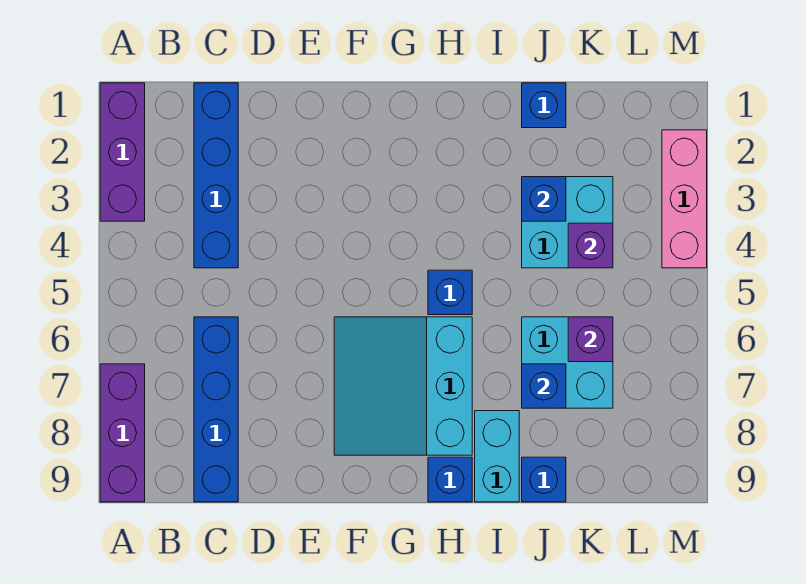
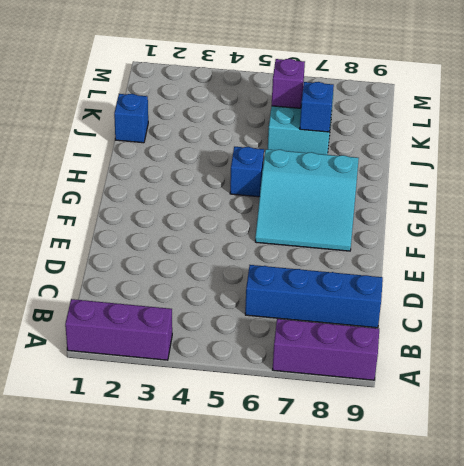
none -> blue 1x4 brick [194,83,238,268]
none -> blue 1x1 brick [428,457,472,502]
none -> cyan 1x2 brick [475,411,519,502]

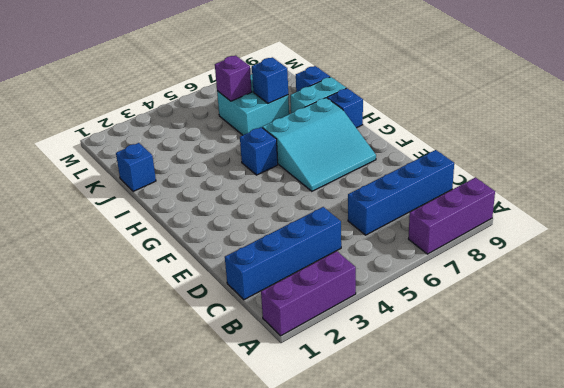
none -> cyan 2x2 brick [522,177,613,268]
none -> pink 1x3 brick [662,130,707,268]
none -> blue 1x1 brick [522,177,566,221]

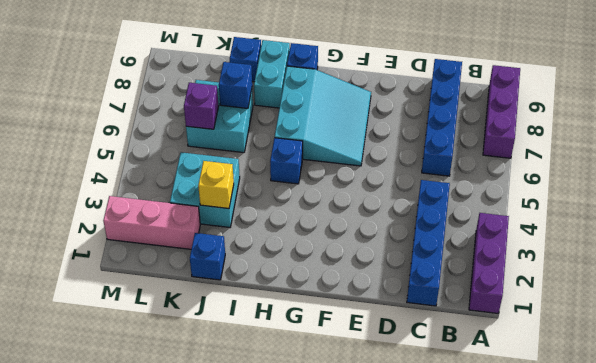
yellow 1x1 brick [198,161,234,209] -> blue 1x1 brick [522,177,566,221]
pink 1x3 brick [103,196,200,249] -> pink 1x3 brick turned to [662,130,707,268]
none -> purple 1x1 brick [568,223,613,268]

